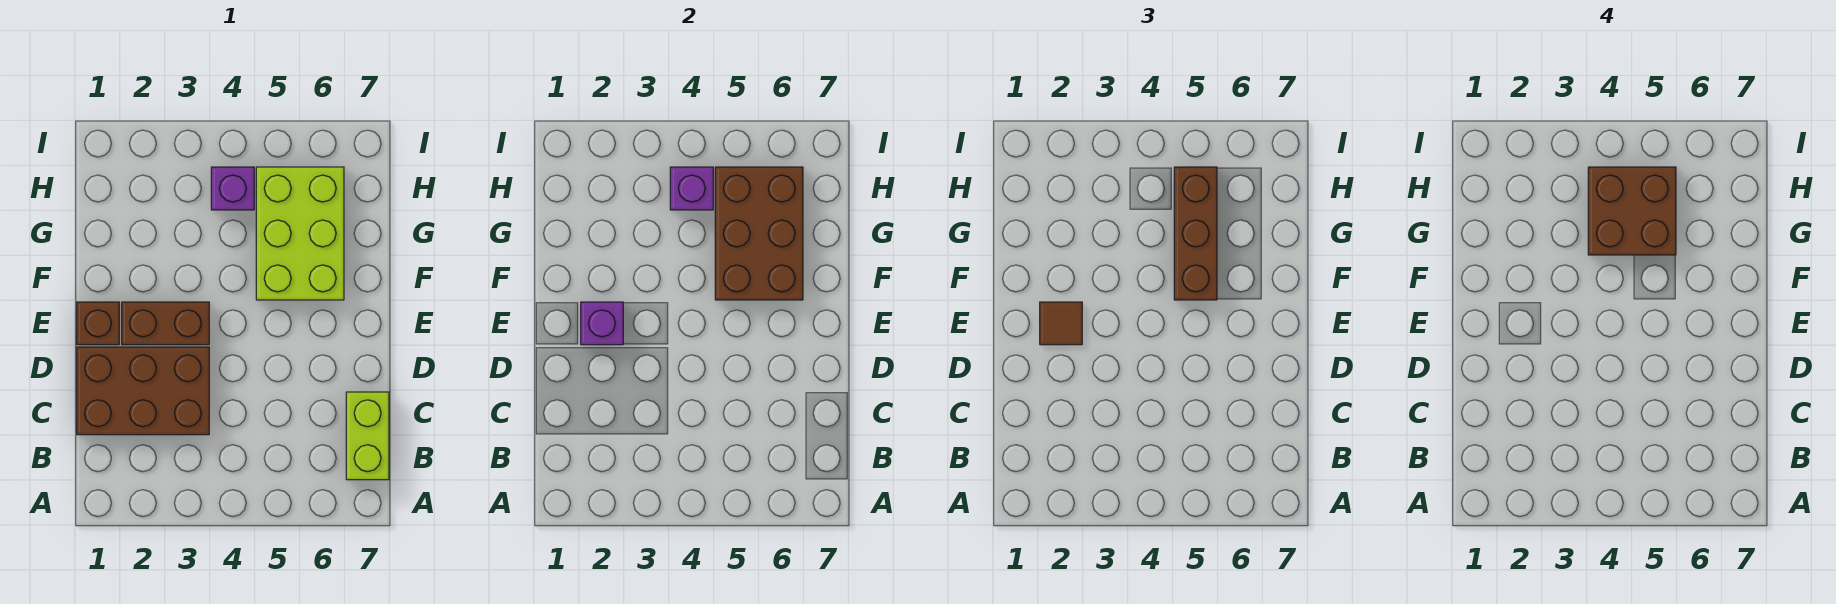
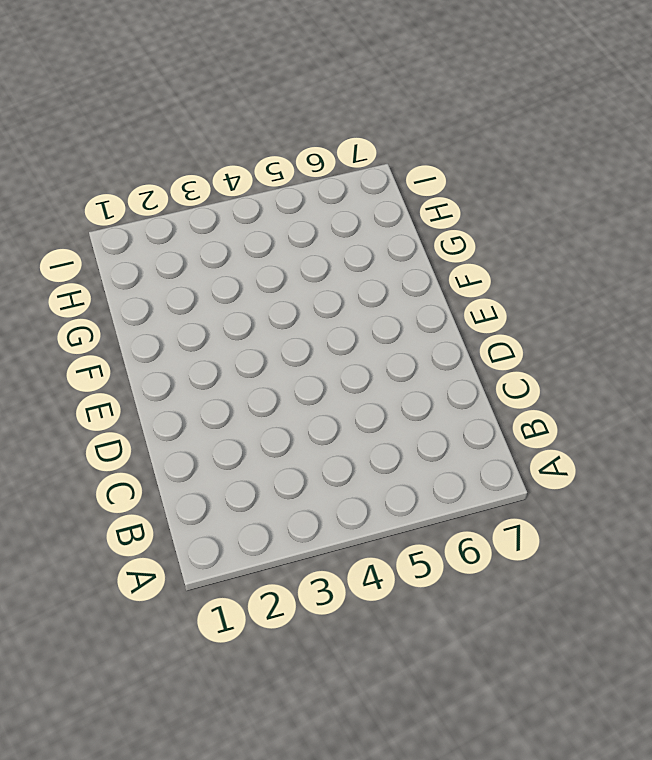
none -> lime 1x2 brick [346,392,389,480]
none -> brown 2x3 brick [77,347,209,435]
none -> brown 1x1 brick [77,302,119,345]

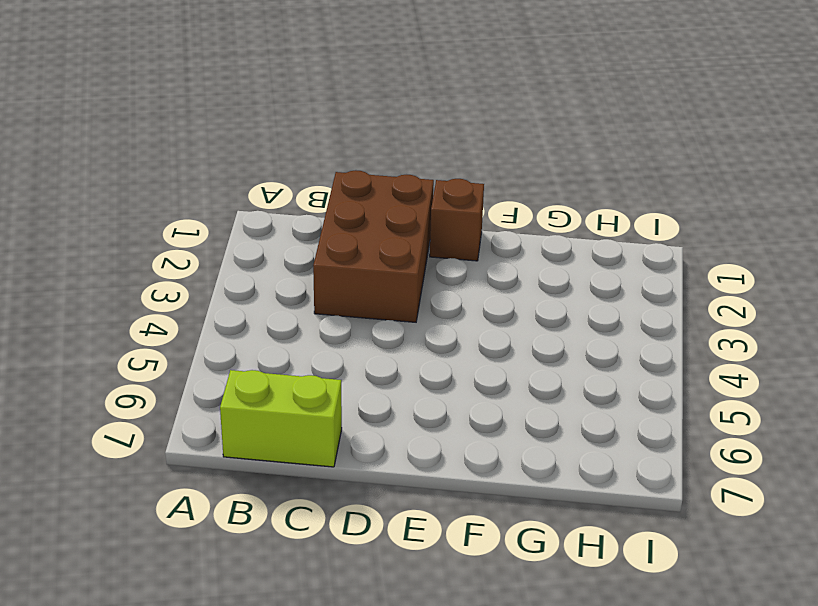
none -> brown 1x2 brick [122,302,209,345]
none -> lime 2x3 brick [256,167,344,300]
none -> purple 1x1 brick [211,167,254,210]

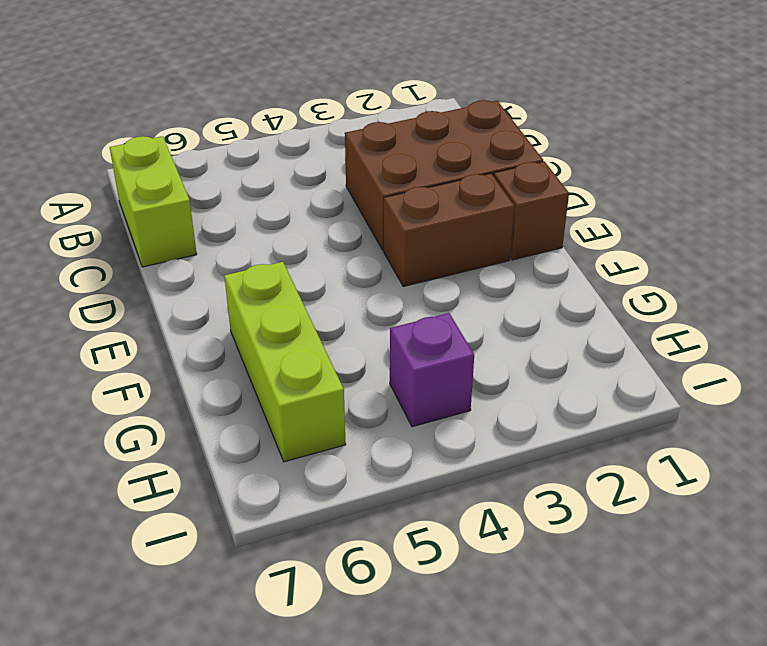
lime 1x3 brick [224,262,346,462] -> lime 2x3 brick [256,167,344,300]
none -> purple 1x1 brick [581,302,623,345]
none -> brown 2x3 brick [715,167,803,300]
none -> purple 1x1 brick [670,167,713,210]

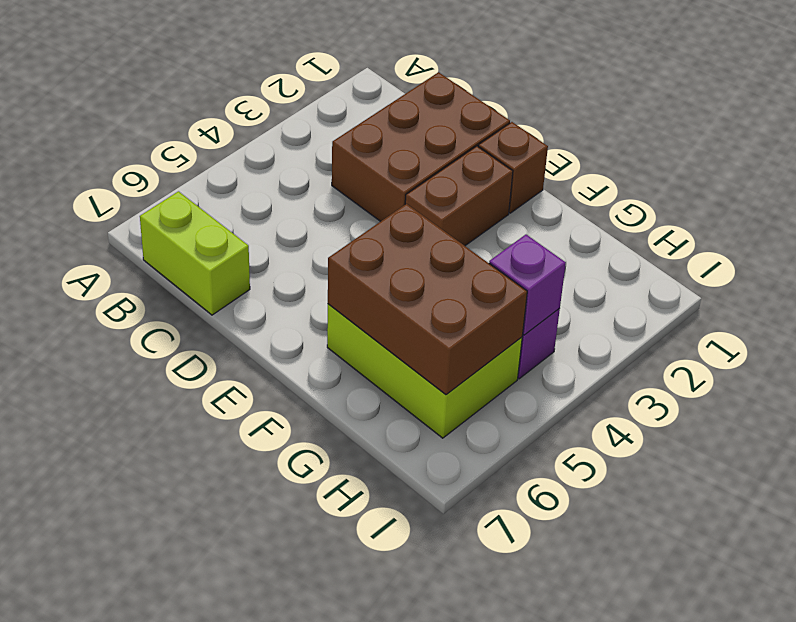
none -> purple 1x1 brick [581,302,623,345]
none -> brown 1x1 tile [1040,302,1082,345]
none -> brown 1x3 brick [1174,167,1217,300]

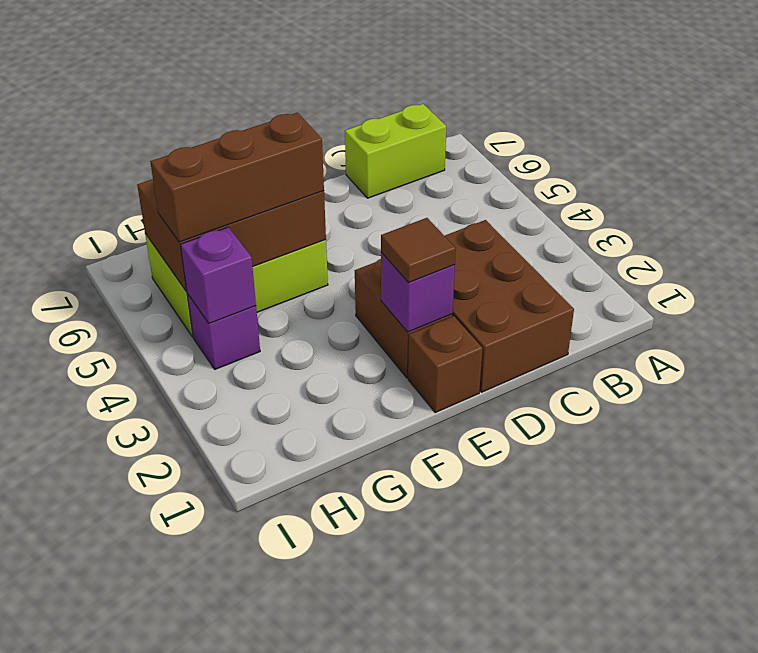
none -> brown 2x2 brick [1588,167,1676,255]

